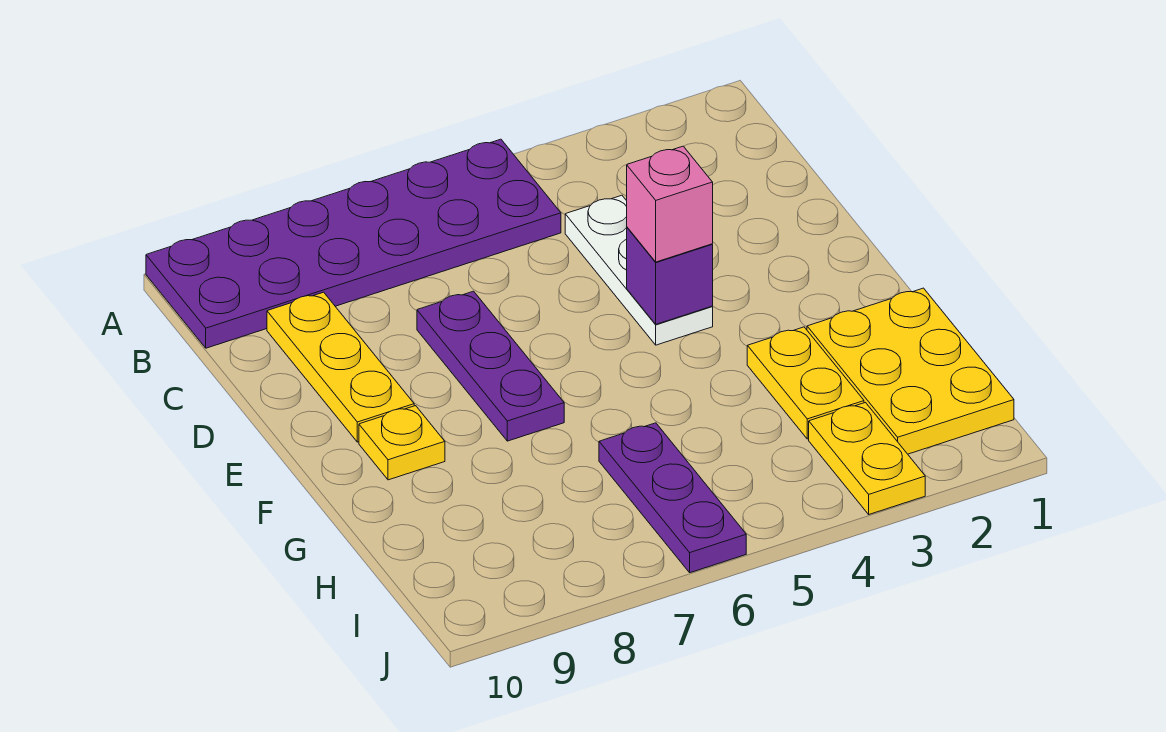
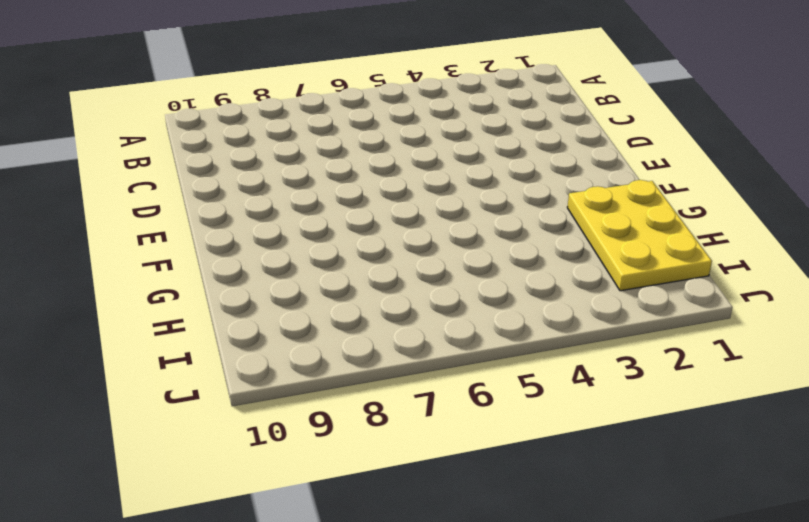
none -> purple 2x6 plate [146,139,561,348]
none -> white 1x3 plate [565,195,713,345]

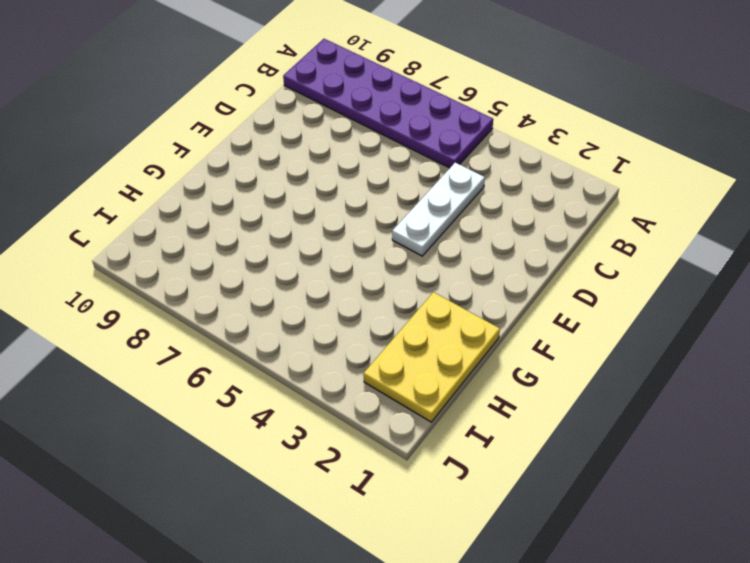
none -> yellow 1x3 plate [267,292,414,442]
none -> purple 1x3 plate [417,291,564,441]

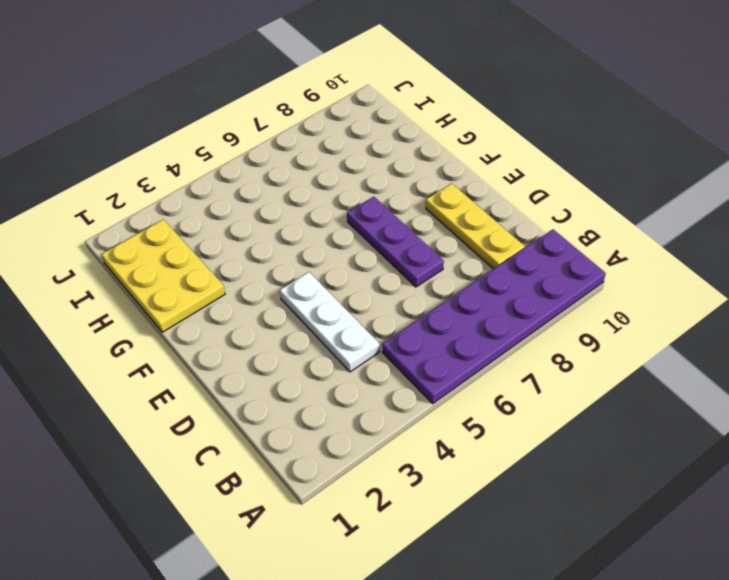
none -> yellow 1x1 plate [359,406,445,480]
none -> yellow 1x2 plate [747,327,864,439]

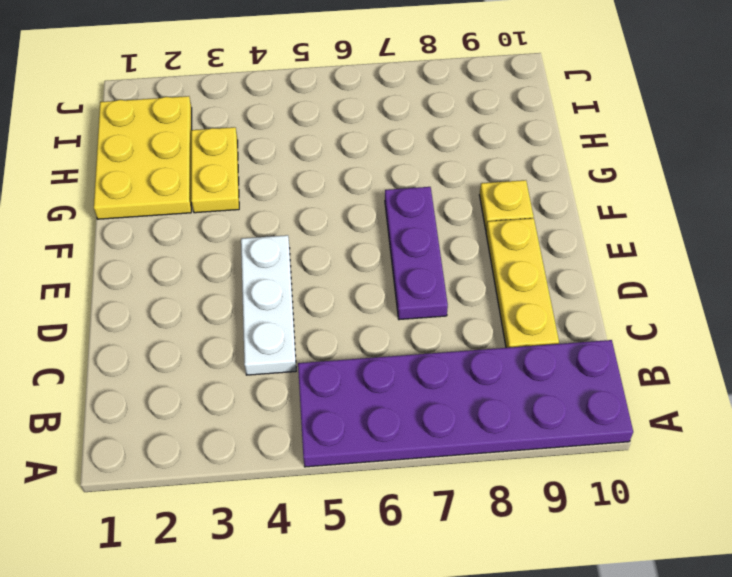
none -> purple 1x3 plate [599,423,746,573]
none -> yellow 1x2 plate [809,403,925,514]

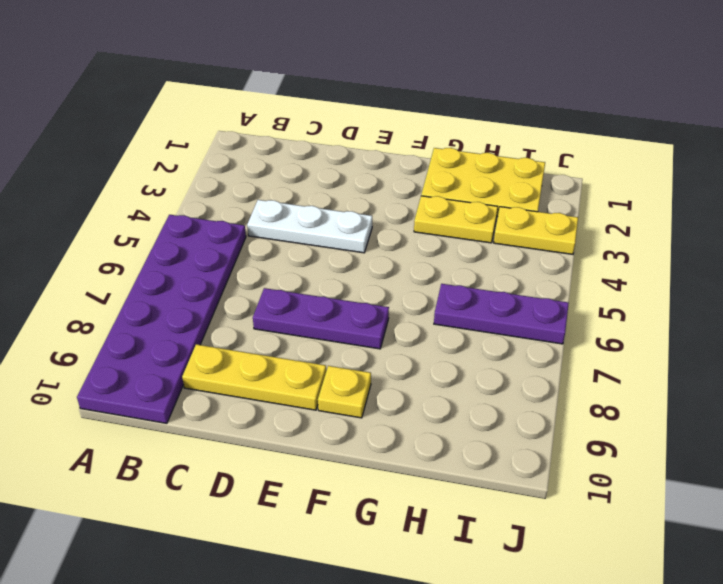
none -> purple 1x1 brick [627,227,713,324]
none -> pink 1x1 brick [627,146,713,262]

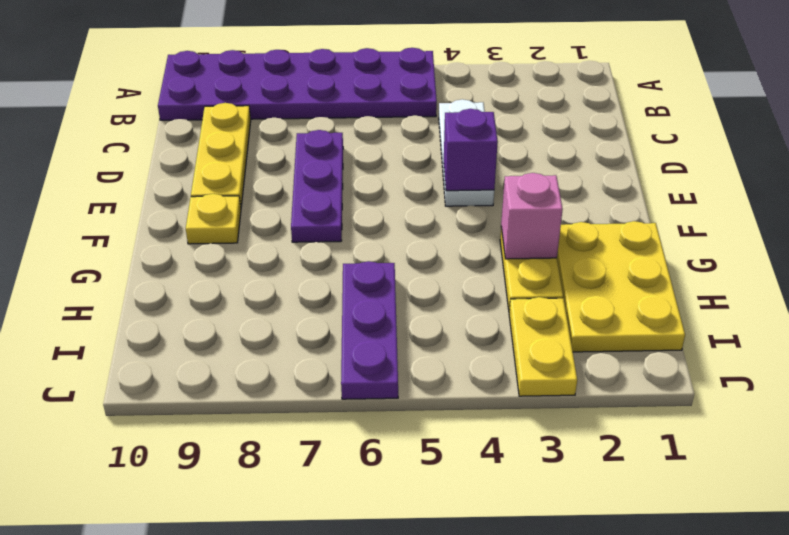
pink 1x1 brick [501,173,563,259] -> pink 1x1 brick moved to [627,146,713,262]

